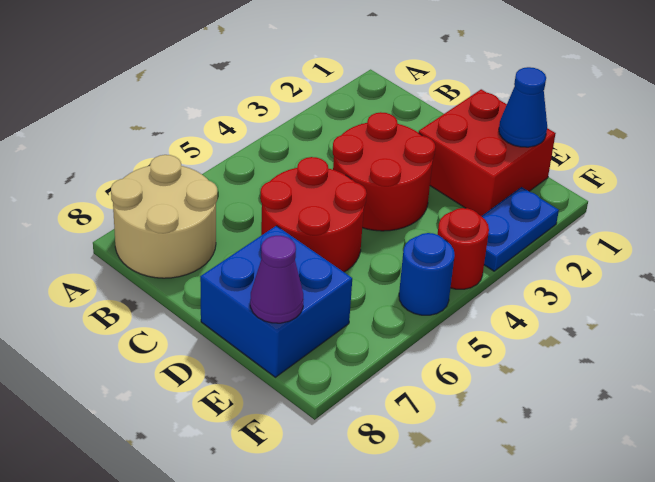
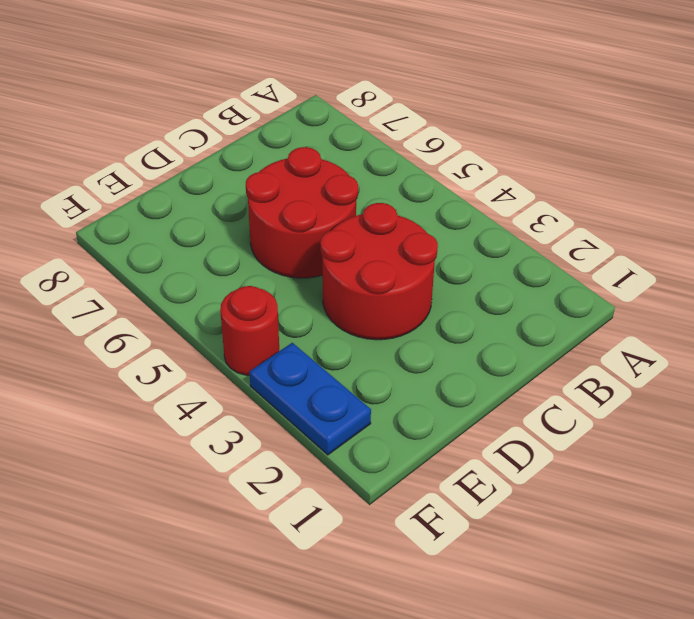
none -> tan 2x2 round brick [111,155,217,278]
none -> red 2x2 brick [419,89,556,216]

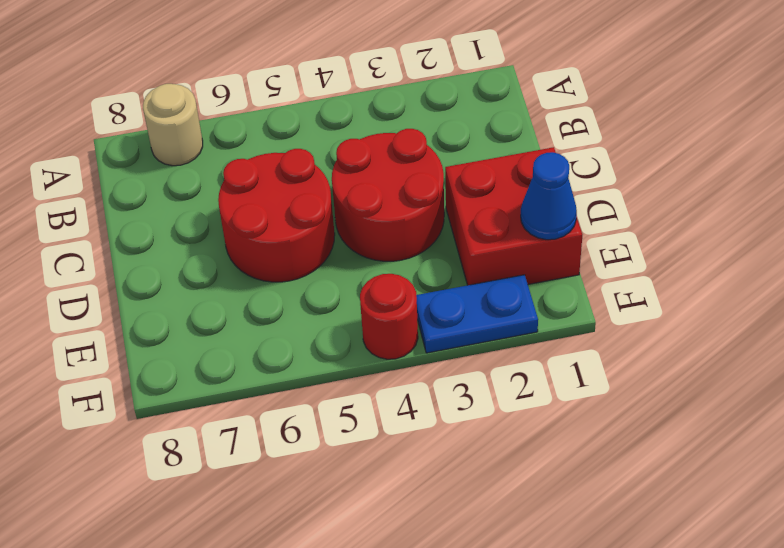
tan 1x1 round brick [143,84,203,166] -> tan 2x2 round brick [111,155,217,278]
none -> blue 2x2 brick [200,226,352,377]
none -> blue 1x1 round brick [399,233,455,315]

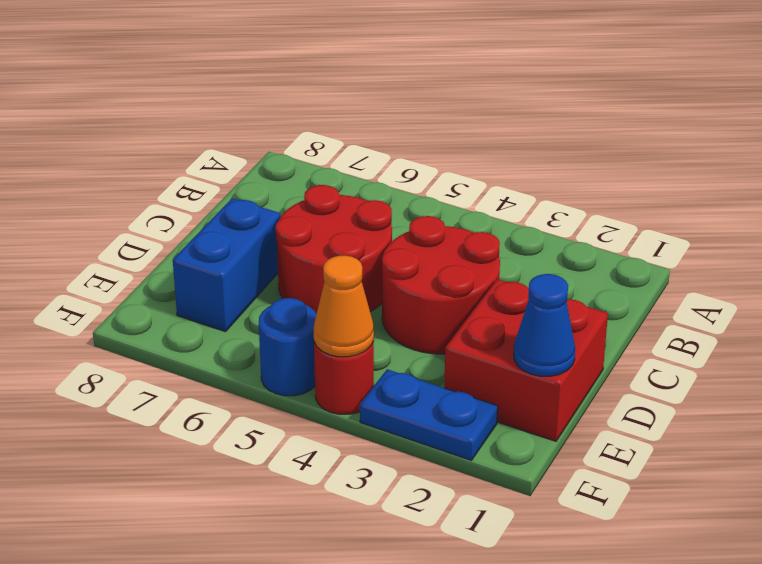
blue 1x2 brick [173,198,281,332] -> blue 2x2 brick [200,226,352,377]
orange 1x1 cone [314,255,374,357] -> none
none -> tan 2x2 round brick [111,155,217,278]
none -> purple 1x1 cone [250,236,304,323]

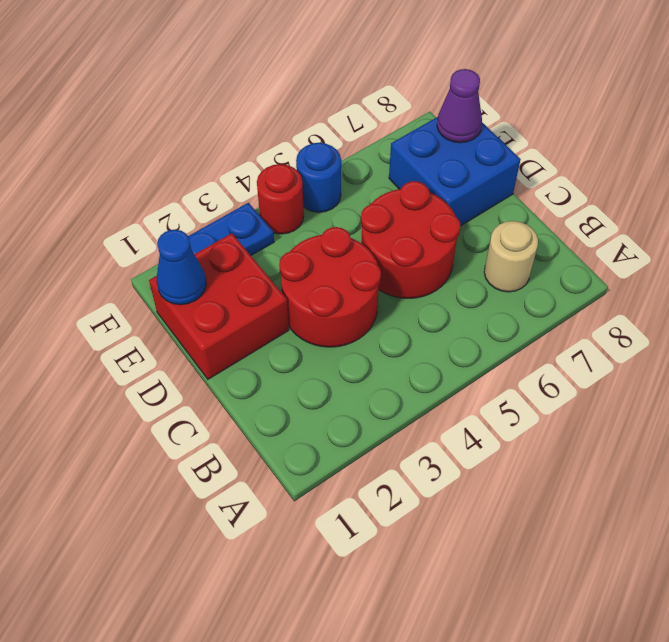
tan 1x1 round brick [484,221,538,292] -> tan 2x2 round brick [111,155,217,278]

